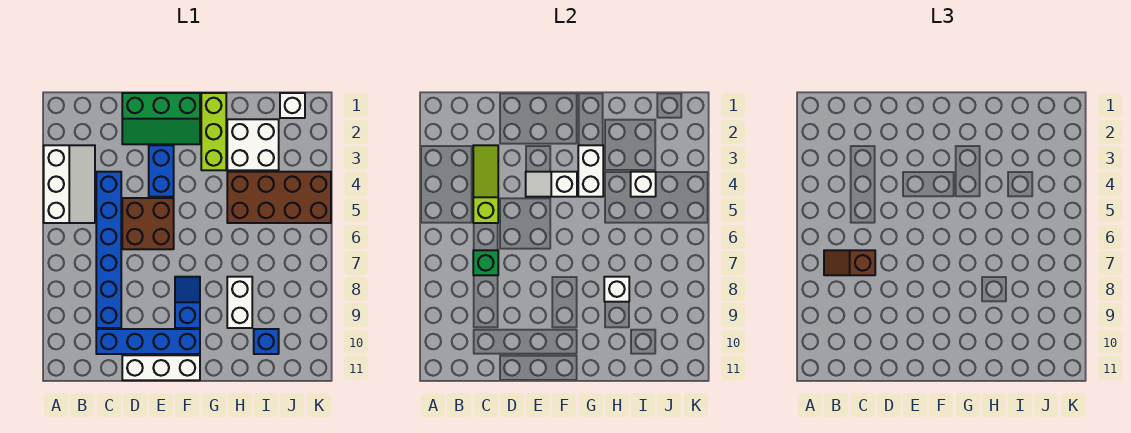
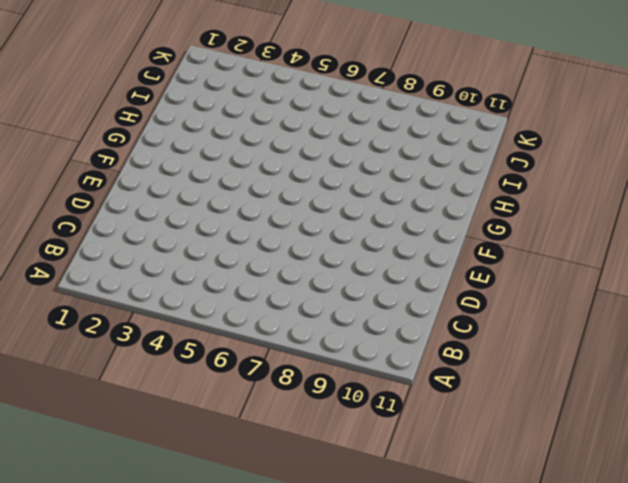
none -> white 2x3 slope [44,145,95,223]
none -> blue 1x6 brick [96,172,121,328]
none -> blue 1x4 brick [96,329,200,354]

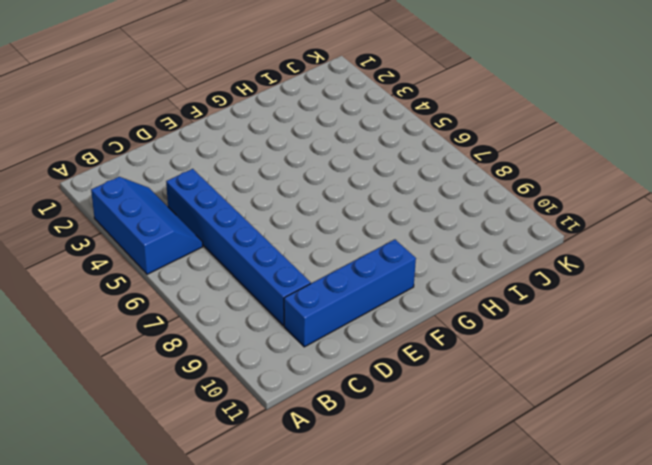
blue 2x3 slope [91,177,203,274] -> white 2x3 slope [44,145,95,223]
none -> green 2x3 slope [122,93,200,144]
none -> brown 2x2 brick [122,198,174,249]
none -> white 1x3 brick [122,355,200,380]

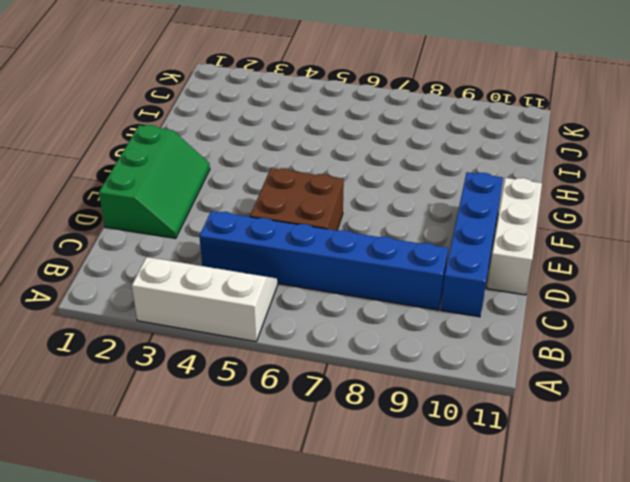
none -> blue 1x2 brick [149,145,174,197]
none -> blue 1x2 slope [175,277,200,328]
none -> lime 1x3 brick [201,93,226,170]

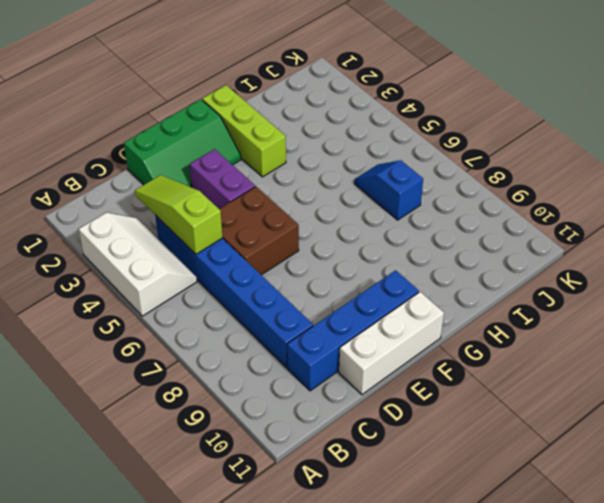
purple 1x2 brick [190,149,255,209] -> blue 1x2 brick [149,145,174,197]
blue 1x2 slope [355,160,423,220] -> blue 1x2 slope moved to [175,277,200,328]
none -> white 2x2 brick [227,119,279,170]
none -> brown 2x4 brick [227,172,331,223]
none -> white 1x2 brick [227,277,252,328]

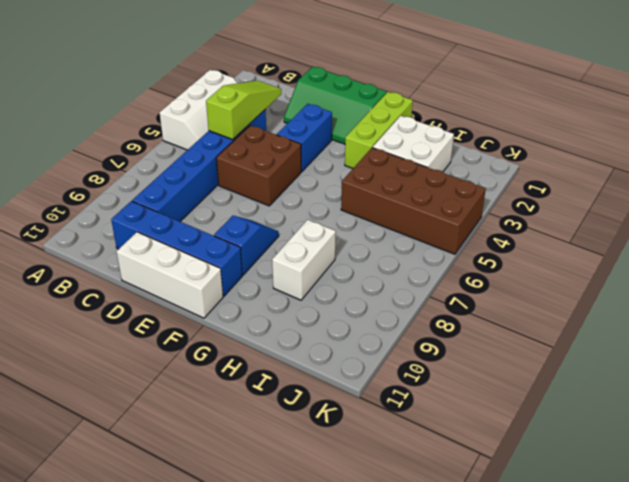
none -> blue 1x1 brick [254,329,279,354]
none -> white 1x1 brick [280,93,305,118]
none -> green 1x1 brick [473,250,498,275]

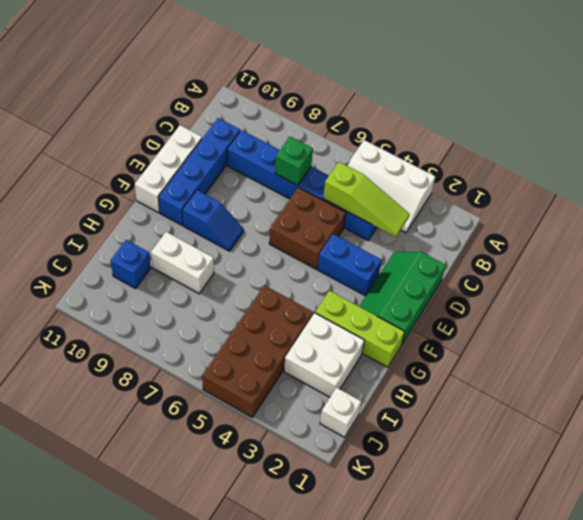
none -> white 1x2 slope [526,172,577,197]
none -> white 1x2 brick [578,145,603,197]
none -> white 1x1 brick [604,277,629,302]

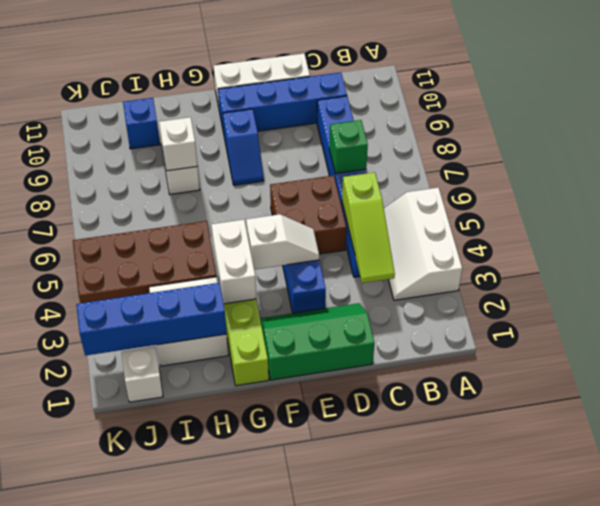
blue 1x4 brick [76,283,227,356] -> none
none -> white 1x1 brick [631,172,656,197]
none -> brown 1x2 slope [824,250,875,275]

